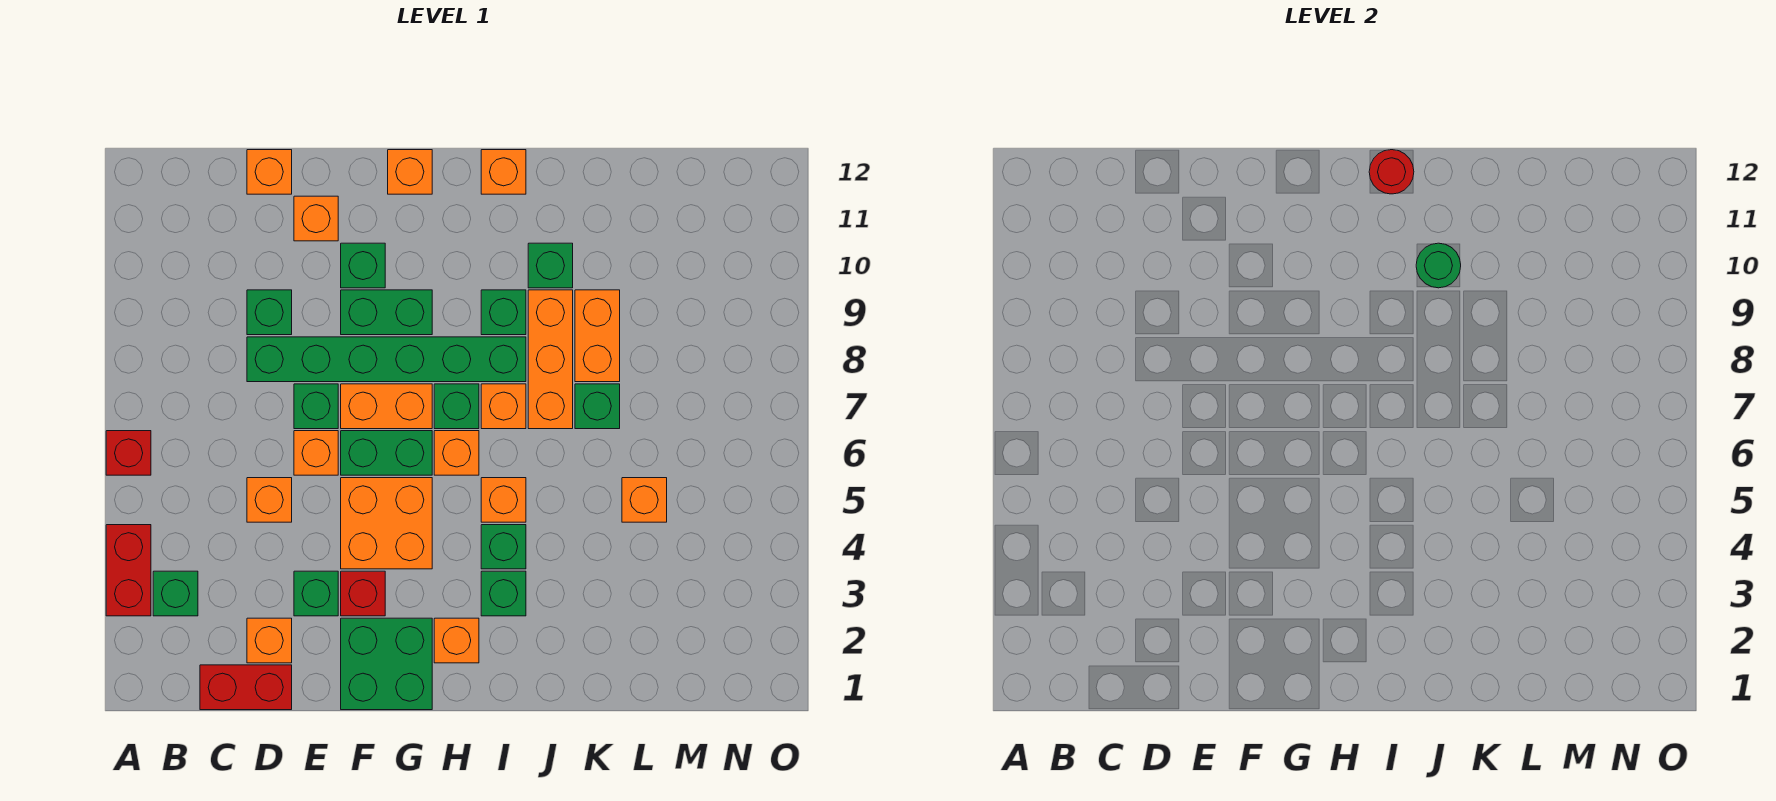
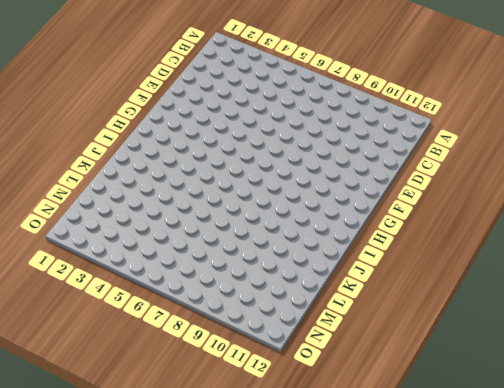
none -> red 1x2 brick [106,525,151,616]
none -> red 1x1 brick [106,431,151,475]
none -> green 1x1 brick [153,571,198,616]
none -> red 1x2 brick [200,665,292,710]

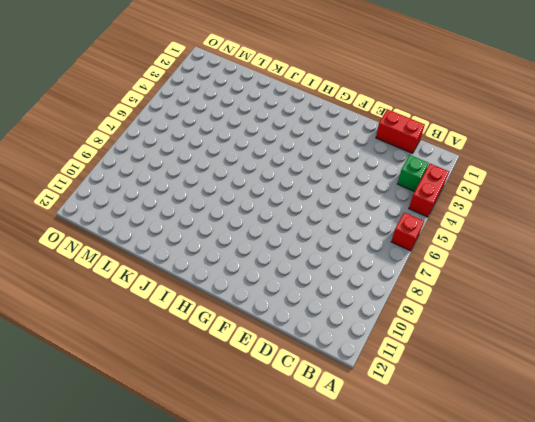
none -> orange 1x1 brick [247,618,292,663]
none -> orange 1x1 brick [247,478,292,522]
none -> green 1x6 brick [247,337,526,382]
none -> green 1x1 brick [247,290,292,335]

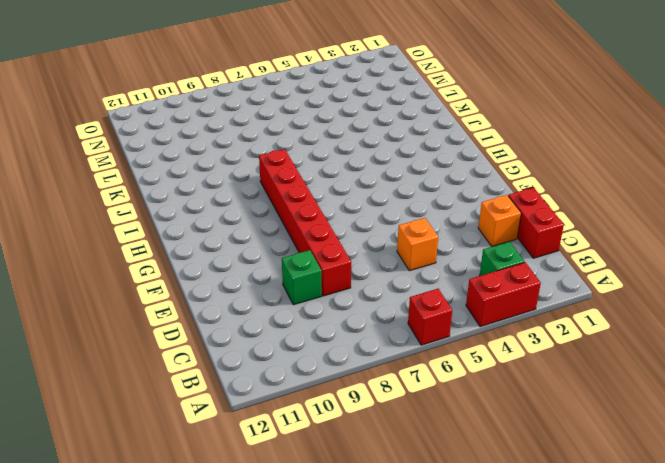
red 1x6 brick [259,149,351,296] -> green 1x6 brick [247,337,526,382]
none -> orange 1x1 brick [247,150,292,194]
none -> green 1x1 brick [294,571,338,616]
none -> orange 1x1 brick [294,431,338,475]
none -> green 1x1 brick [294,384,338,429]

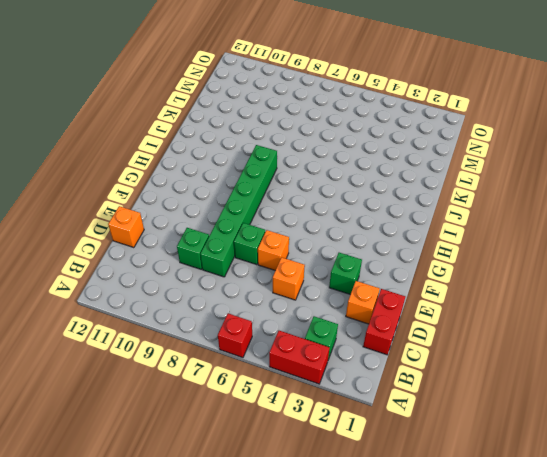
none -> orange 1x1 brick [294,196,338,241]
none -> green 2x2 brick [341,618,432,710]
none -> red 1x1 brick [341,571,385,616]
none -> orange 2x2 brick [341,478,432,569]

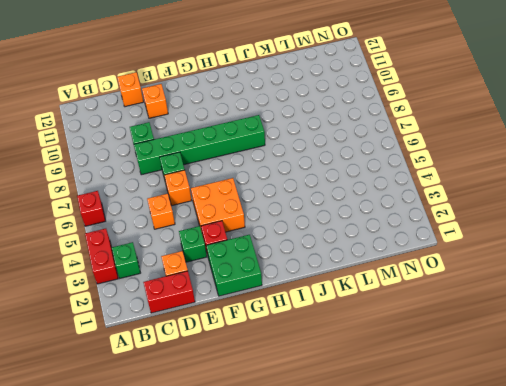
none -> green 1x2 brick [341,431,432,475]
none -> orange 1x2 brick [341,384,432,429]
none -> green 1x2 brick [341,290,432,335]
none -> green 1x1 brick [341,243,385,288]

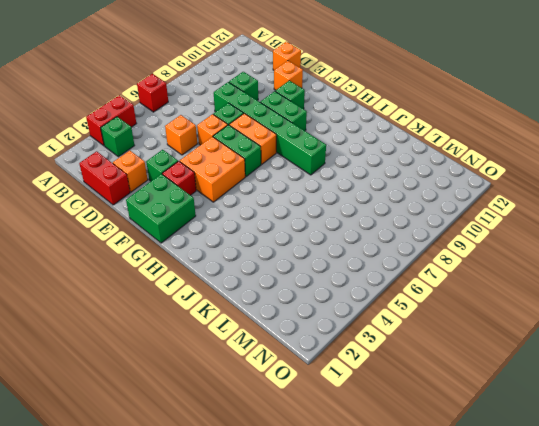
none -> orange 1x1 brick [388,150,432,194]
none -> orange 1x1 brick [434,618,479,663]
none -> orange 1x1 brick [434,431,479,475]
none -> green 1x1 brick [434,384,479,429]

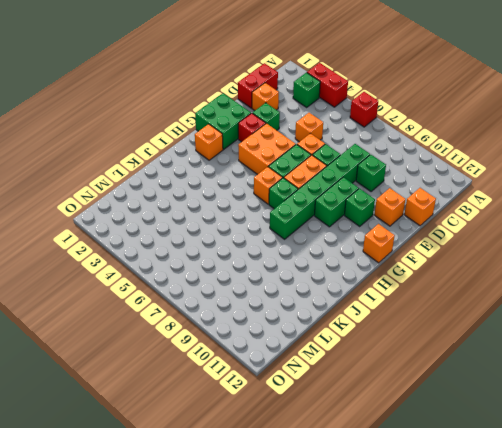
none -> green 1x1 brick [481,571,526,616]
none -> green 1x1 brick [481,525,526,569]
none -> orange 1x1 brick [481,478,526,522]
none -> orange 1x1 brick [481,384,526,429]

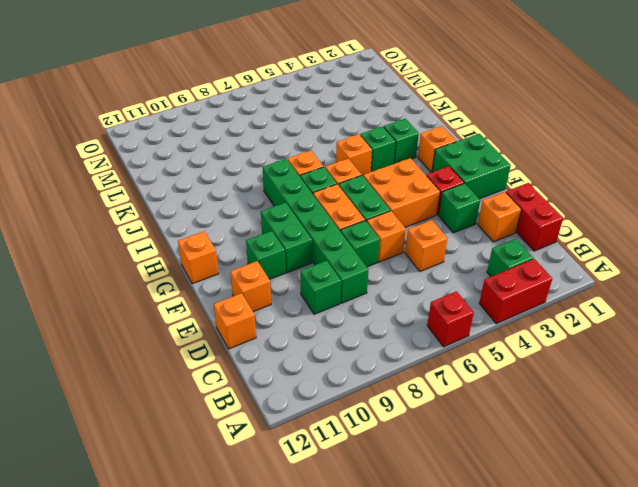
none -> green 1x1 brick [481,290,526,335]
none -> orange 1x1 brick [481,150,526,194]
none -> orange 1x3 brick [528,290,573,429]
none -> green 1x1 brick [528,243,573,288]

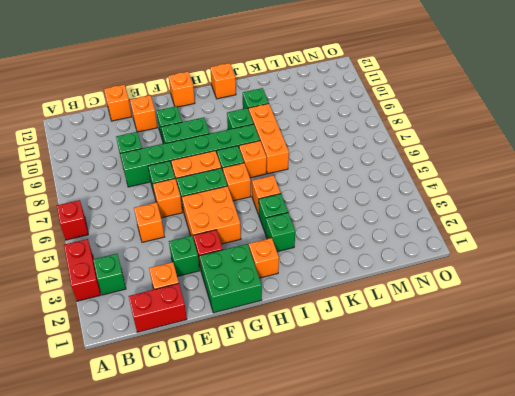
none -> green 1x1 brick [575,384,620,429]
none -> orange 1x2 brick [575,290,620,382]
none -> orange 1x1 brick [622,478,667,522]
none -> red 1x1 round brick [1369,150,1414,194]

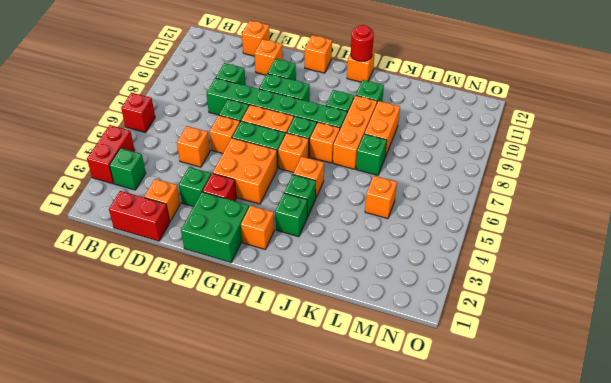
none -> green 1x1 round brick [1416,243,1461,288]

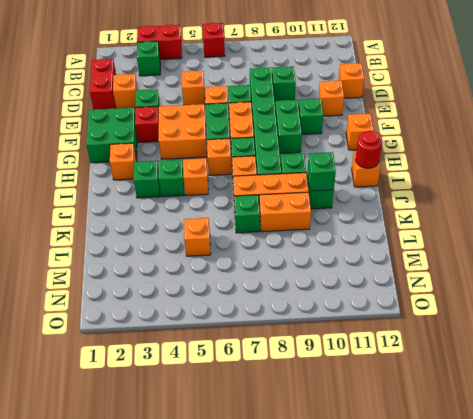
green 1x1 brick [308,152,336,191] -> green 1x1 round brick [1416,243,1461,288]

